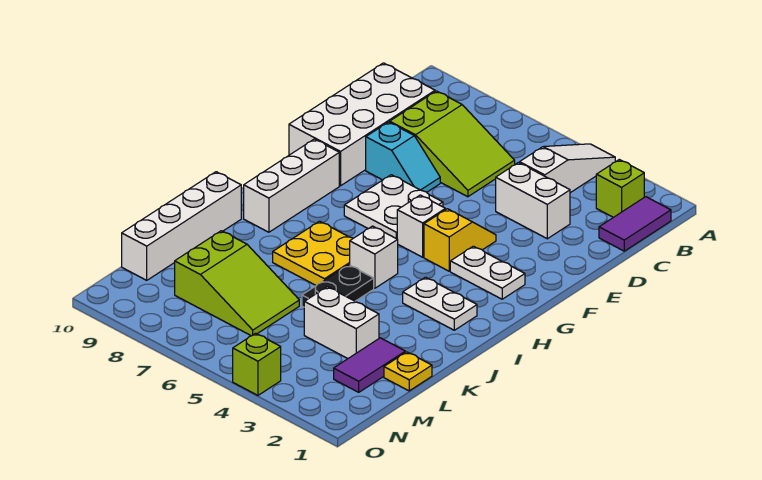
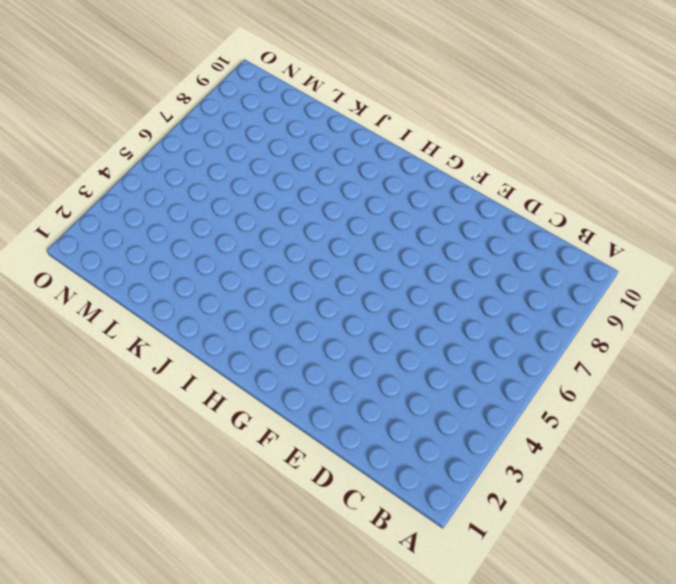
none -> white 1x3 slope [520,144,615,193]
none -> purple 1x2 tile [599,197,671,251]
none -> lime 1x1 brick [596,160,644,217]

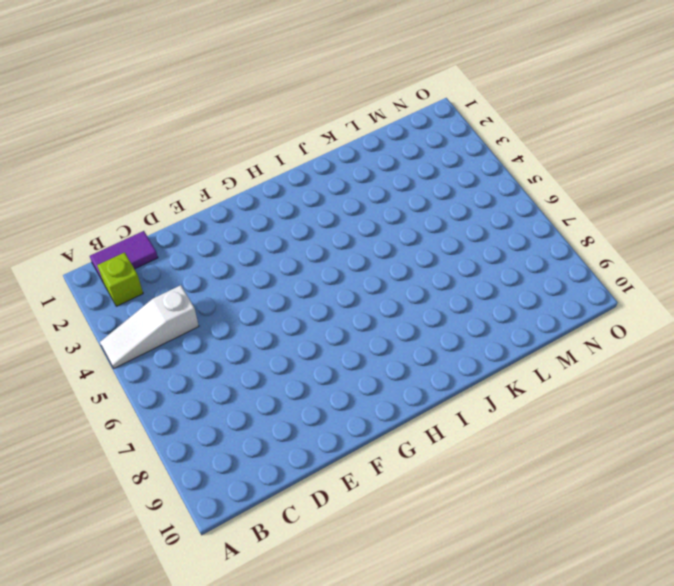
none -> lime 2x3 slope [390,91,515,197]
none -> white 2x4 brick [289,63,435,186]
none -> white 1x2 brick [496,163,570,239]

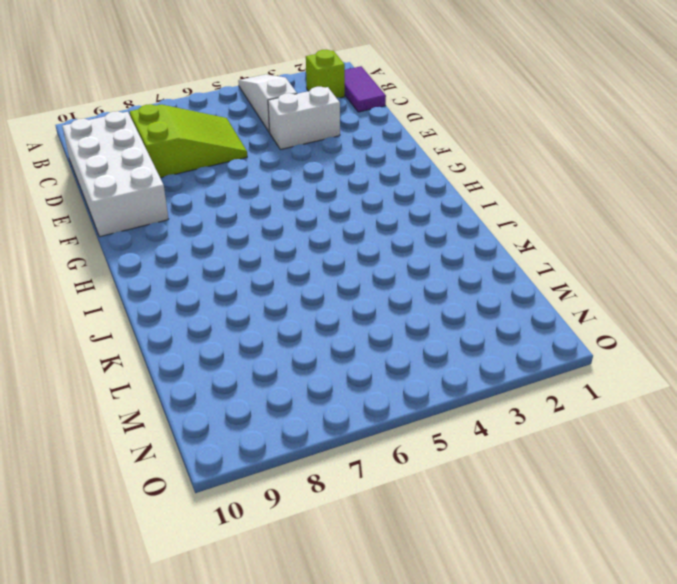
none -> cyan 1x2 slope [366,122,440,192]
none -> yellow 1x2 slope [424,209,496,271]
none -> white 2x2 plate [344,175,443,239]

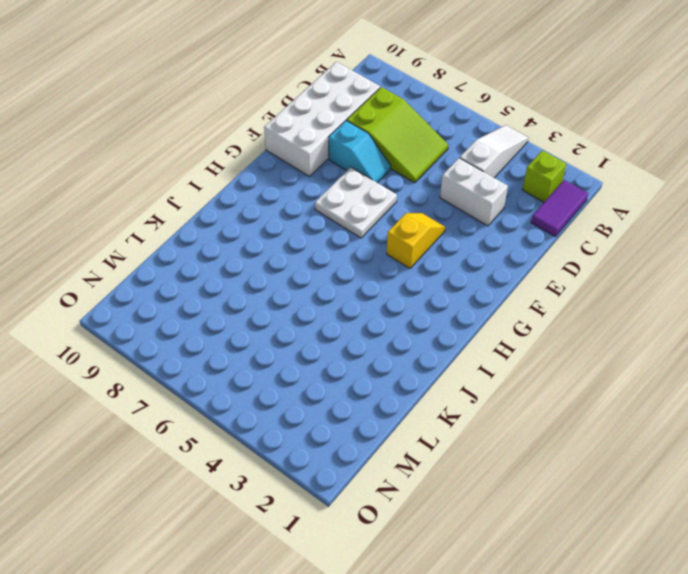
none -> white 1x2 plate [450,246,525,299]
none -> white 1x1 brick [397,195,445,257]
none -> white 1x3 brick [244,139,339,232]

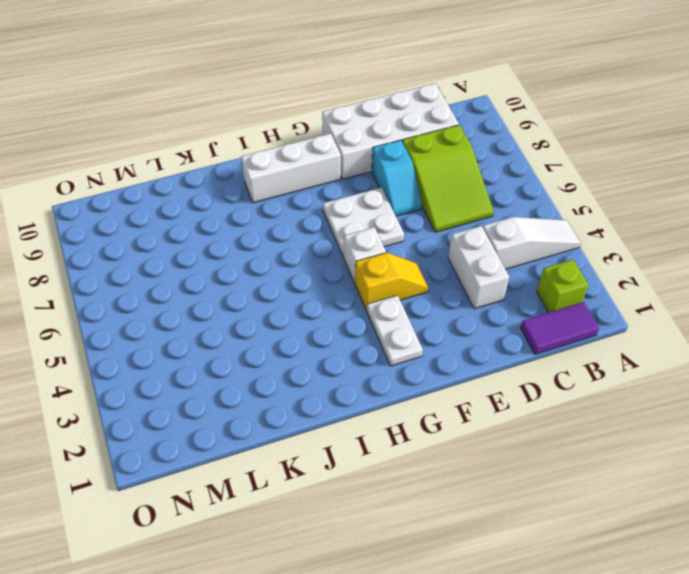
none -> white 1x2 plate [403,277,477,330]
none -> white 1x1 brick [350,226,398,288]
none -> yellow 2x2 plate [273,221,353,286]

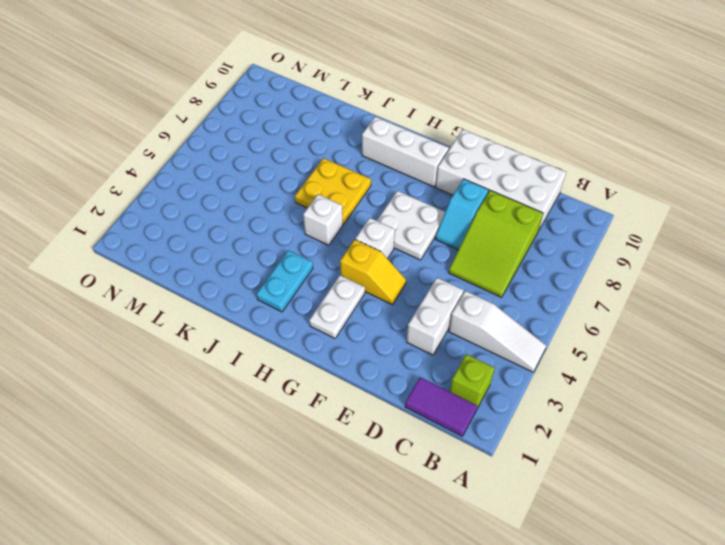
cyan 1x2 plate [257,250,313,312] -> white 1x2 plate [403,277,477,330]
none -> black 1x2 plate [302,265,374,307]
none -> white 1x4 brick [122,172,241,280]
none -> yellow 1x1 plate [384,352,432,391]

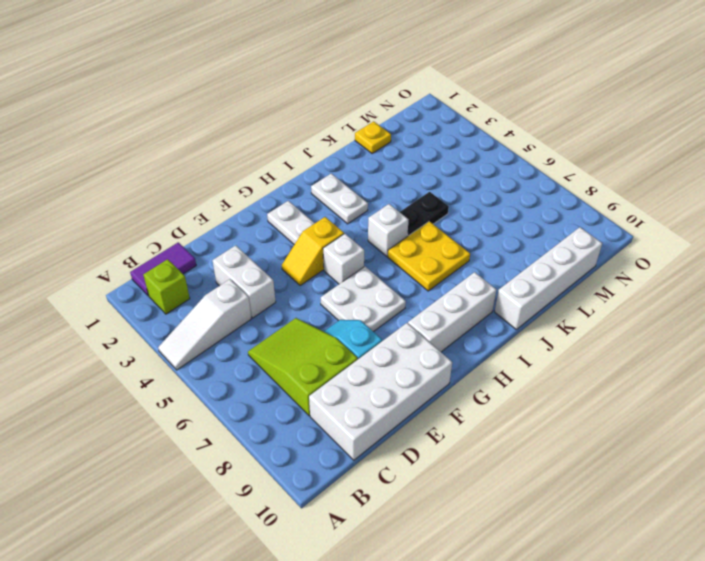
none -> purple 1x2 tile [334,338,405,392]
none -> white 1x2 brick [304,287,379,359]
none -> lime 2x3 slope [175,231,299,336]

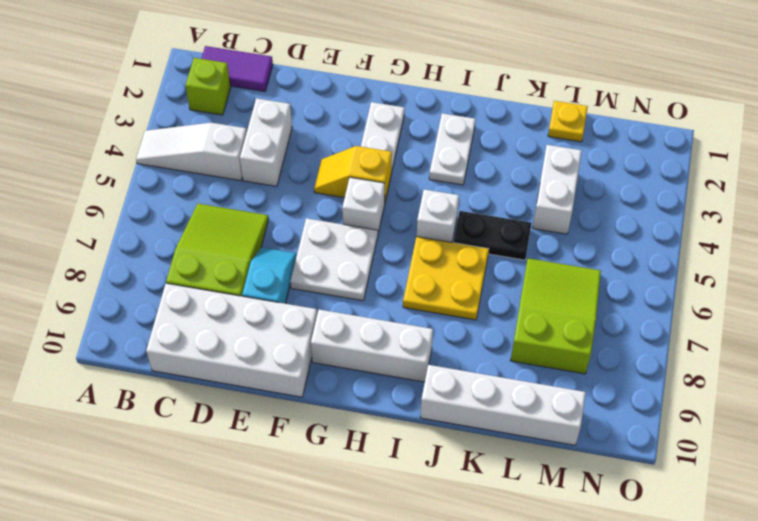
none -> purple 1x2 tile [334,338,405,392]
none -> lime 1x1 brick [233,333,281,395]

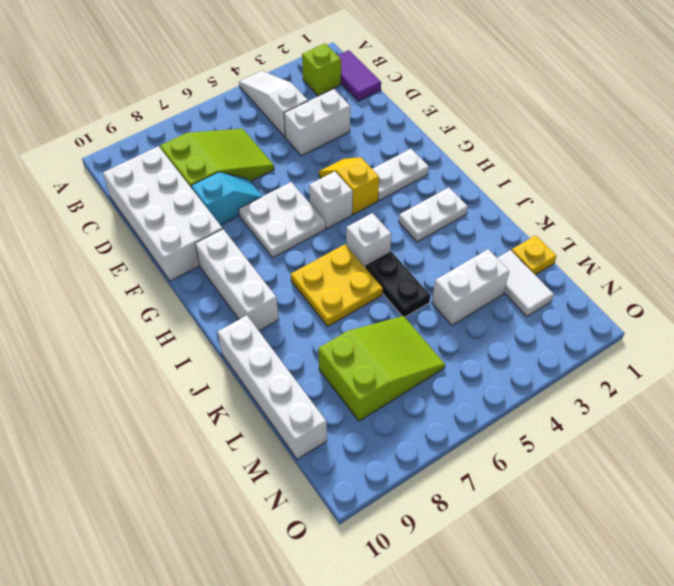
white 1x2 tile [498,250,554,316] -> purple 1x2 tile [334,338,405,392]
none -> lime 1x1 brick [233,333,281,395]

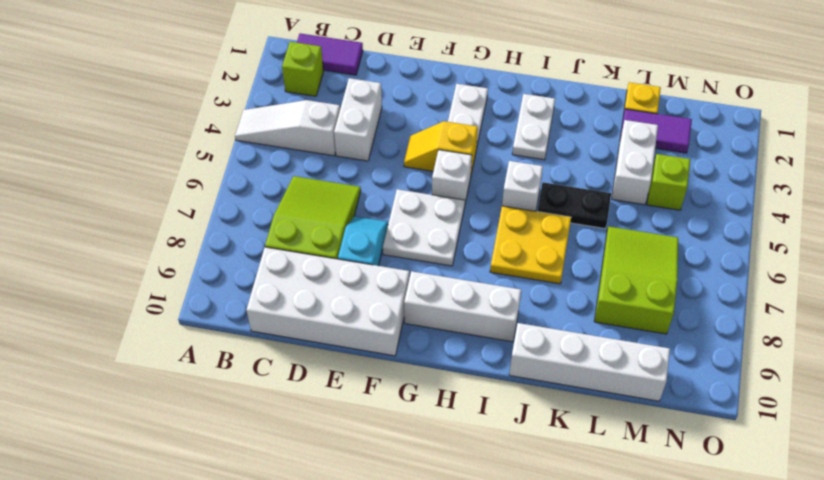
lime 1x1 brick [647,154,690,210] -> lime 1x1 brick moved to [233,333,281,395]

